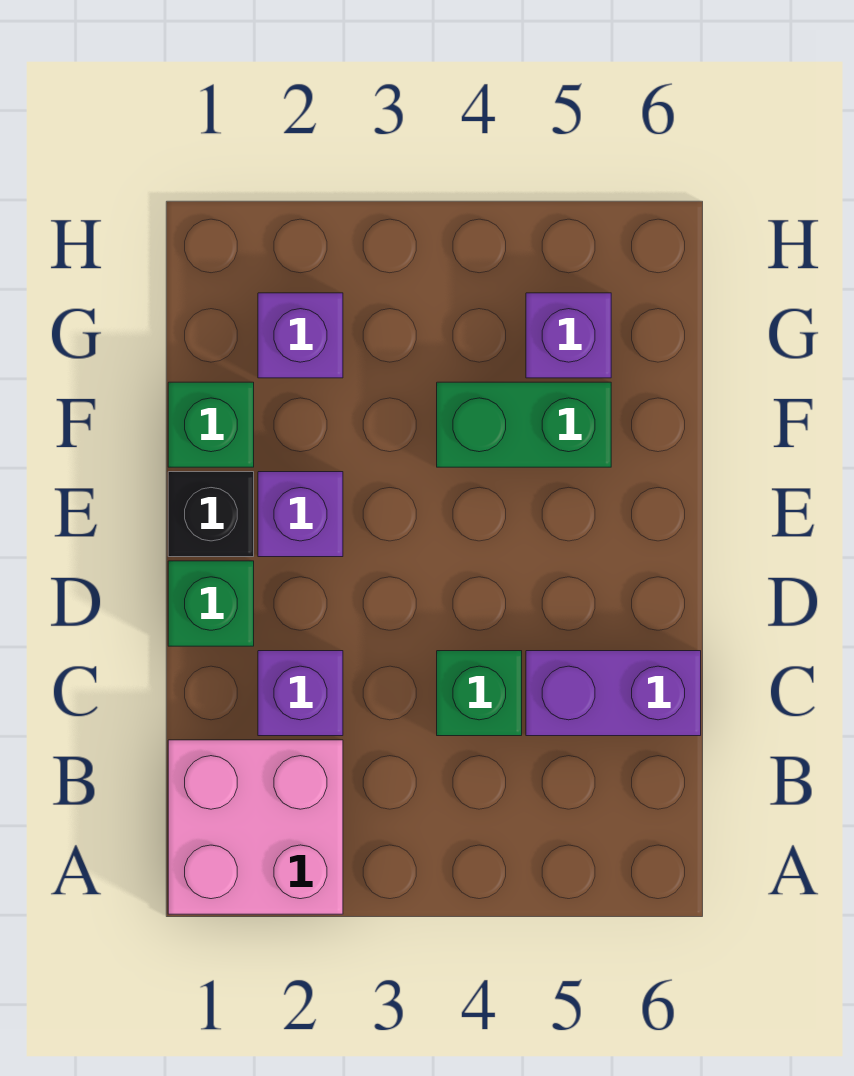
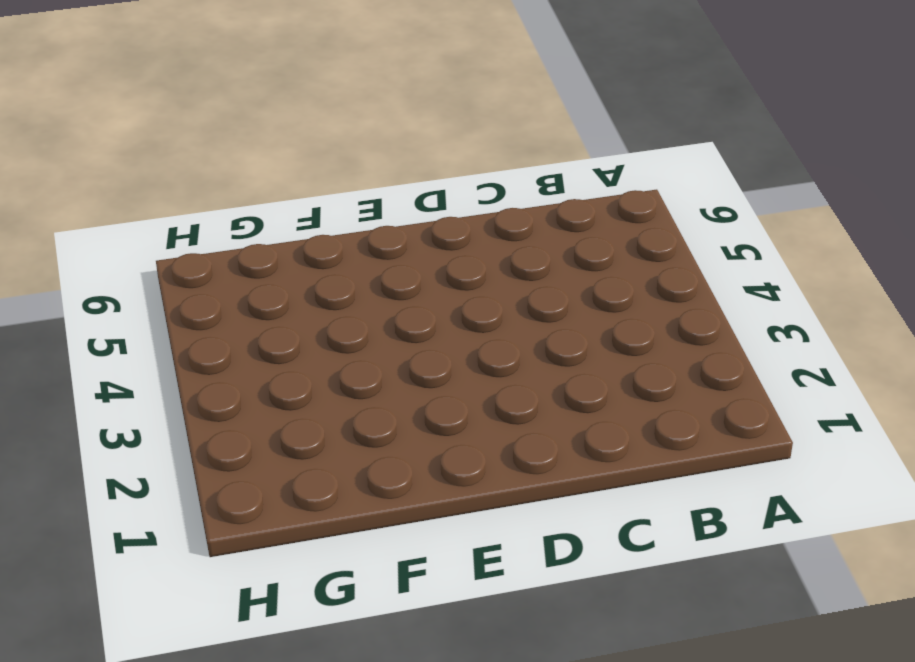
none -> pink 2x2 brick [168,740,343,914]
none -> purple 1x1 brick [258,651,343,736]

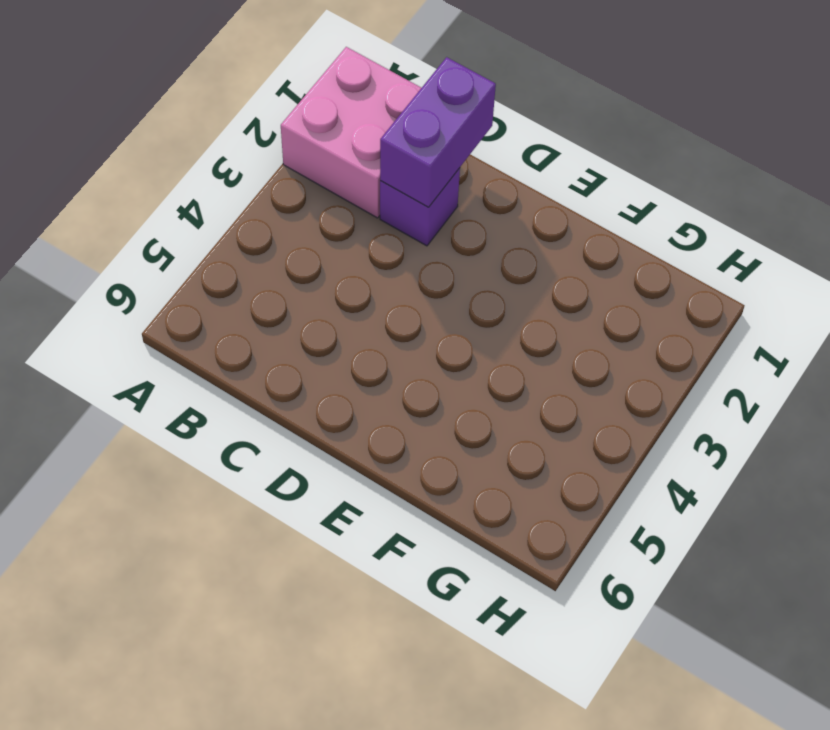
purple 1x2 brick [380,57,496,207] -> purple 1x2 brick moved to [526,651,701,736]
none -> green 1x1 brick [437,651,522,736]
none -> green 1x1 brick [168,561,254,646]

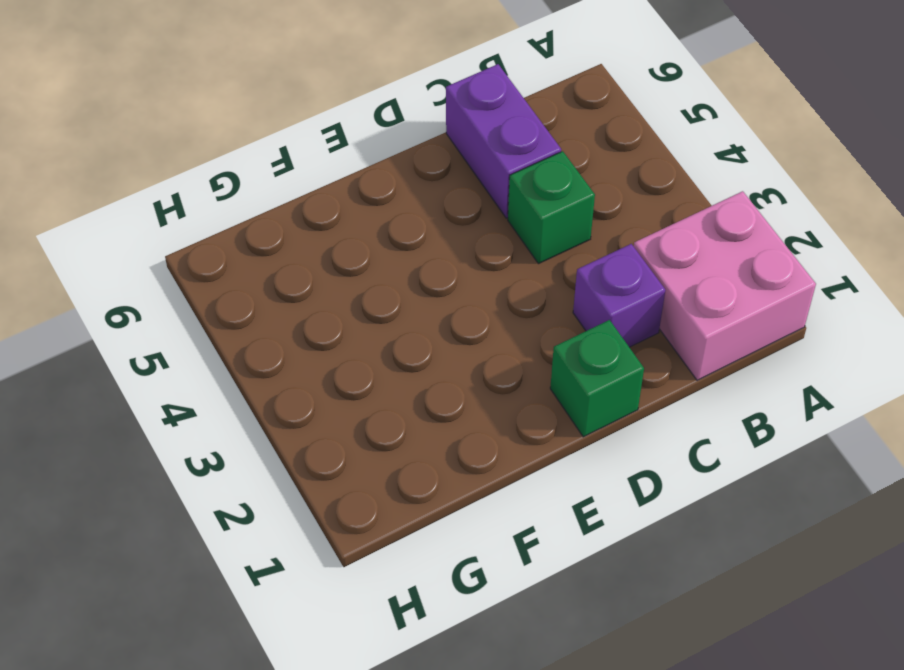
none -> black 1x1 brick [168,472,254,557]
none -> purple 1x1 brick [258,472,343,557]

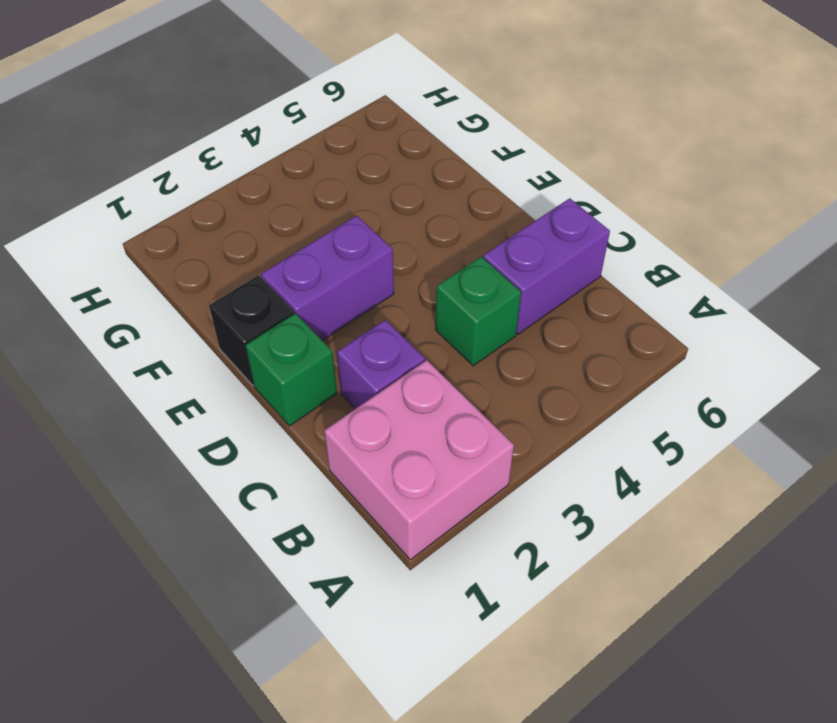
purple 1x2 brick [261,216,394,341] -> purple 1x1 brick [258,472,343,557]
none -> green 1x1 brick [168,382,254,467]
none -> green 1x2 brick [437,382,611,467]

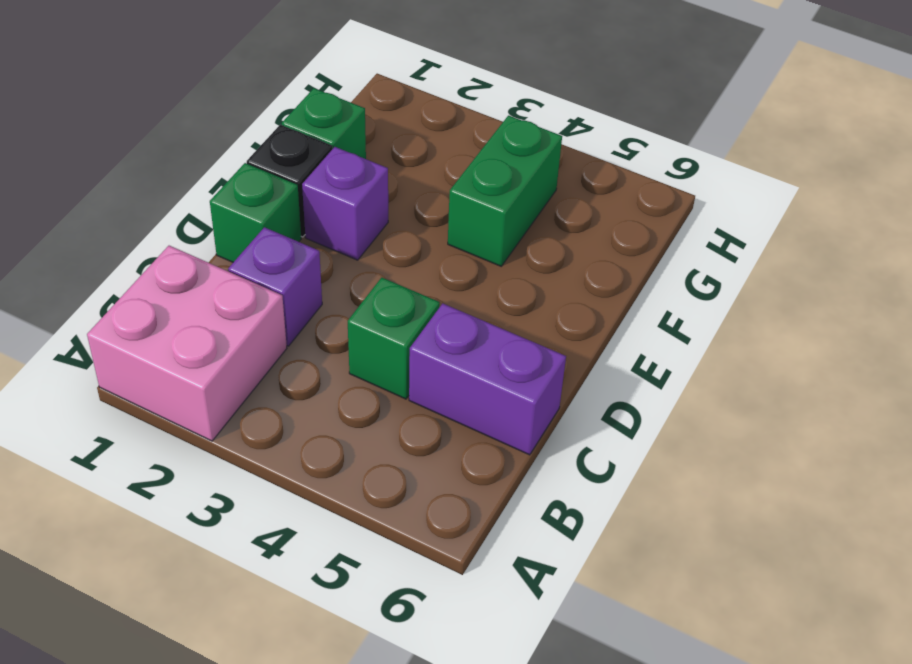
green 1x2 brick [448,116,562,266] -> green 1x2 brick turned to [437,382,611,467]
none -> purple 1x1 brick [258,293,343,378]
none -> purple 1x1 brick [526,293,611,378]

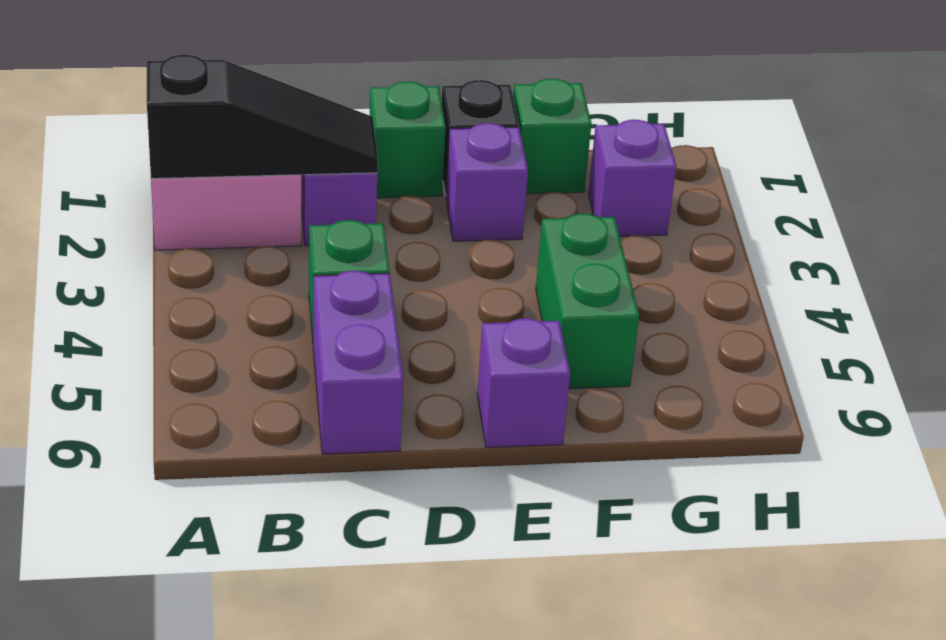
black 1x3 slope [147,55,378,179] -> none
purple 1x1 brick [477,318,570,448] -> purple 1x1 brick moved to [526,293,611,378]

